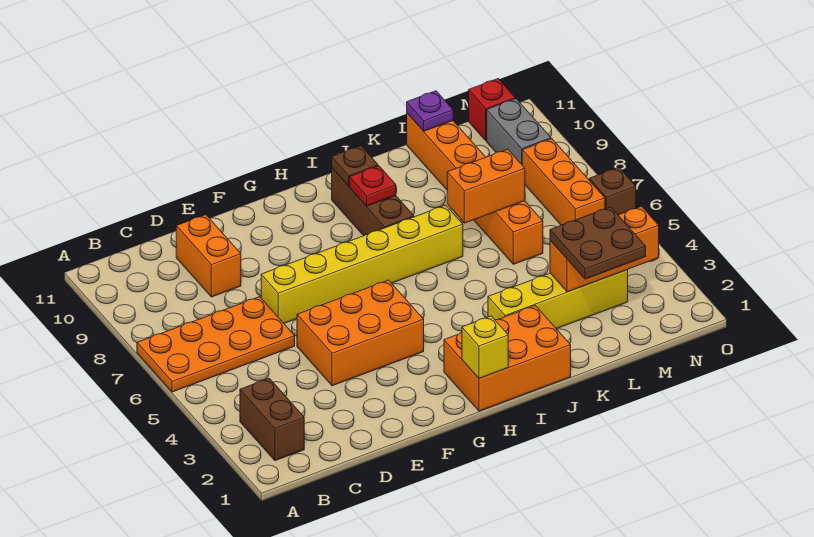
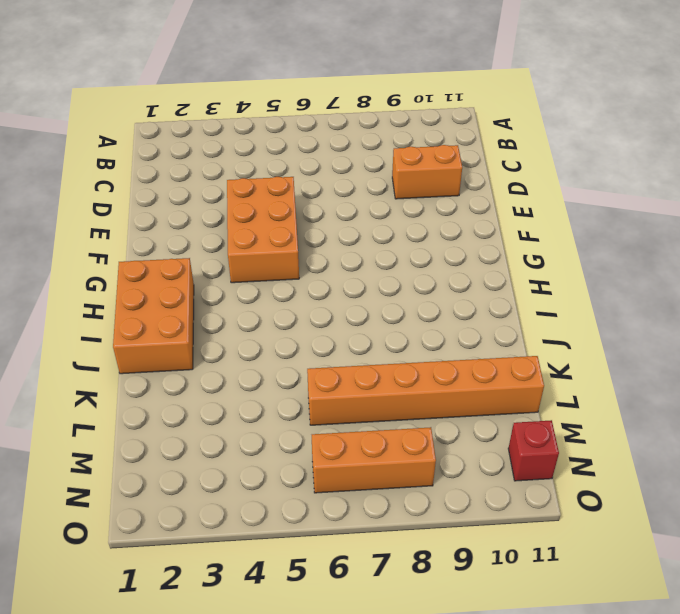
none -> orange 2x4 plate [137,297,295,392]
none -> brown 1x2 brick [240,378,304,461]
none -> yellow 1x6 brick [261,205,463,323]

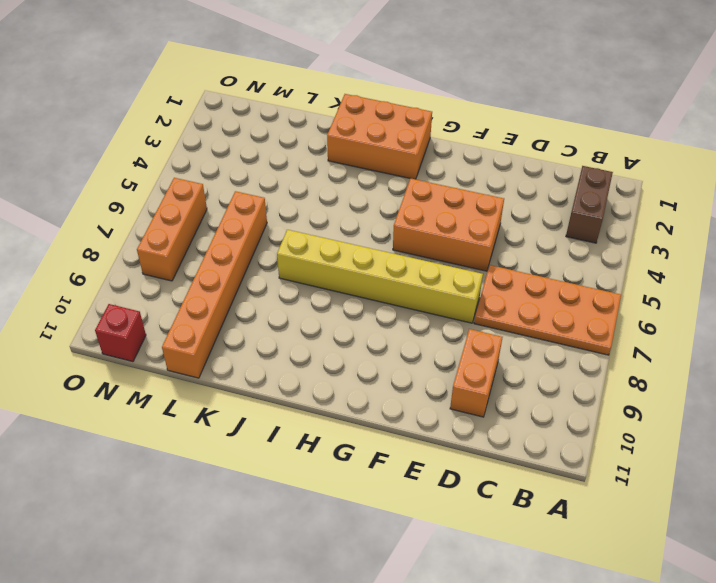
none -> brown 1x3 brick [332,168,414,236]
none -> yellow 1x4 brick [488,270,628,329]
none -> grey 1x2 brick [487,99,551,164]

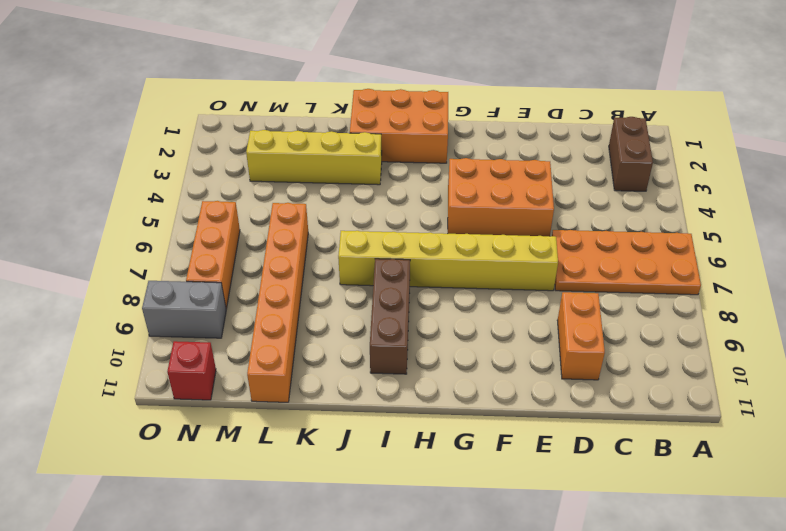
grey 1x2 brick [142,281,226,338] -> grey 1x2 brick turned to [487,99,551,164]
none -> brown 1x1 brick [589,167,636,215]
none -> yellow 1x1 brick [462,316,508,378]
none -> red 1x1 plate [349,166,396,206]

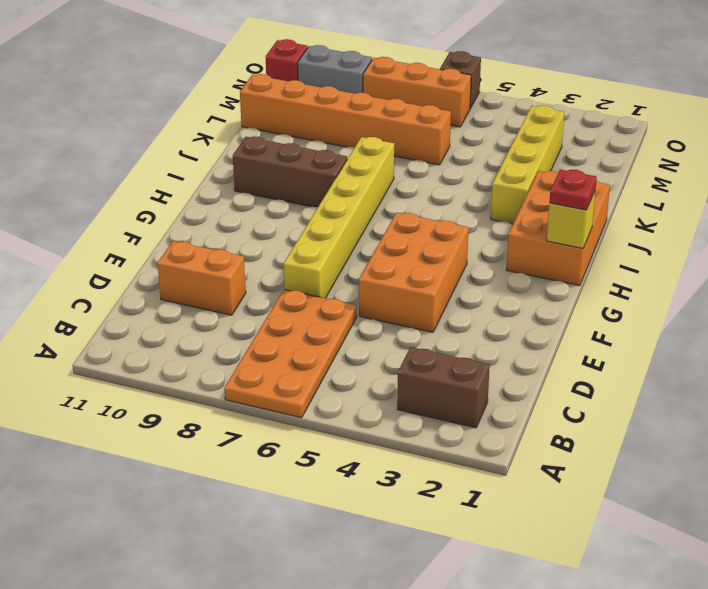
red 1x1 plate [549,170,597,210] -> red 1x1 plate moved to [349,166,396,206]
none -> brown 1x1 plate [332,146,378,186]
none -> orange 1x2 brick [447,149,525,223]
none -> orange 1x3 brick [550,206,659,292]

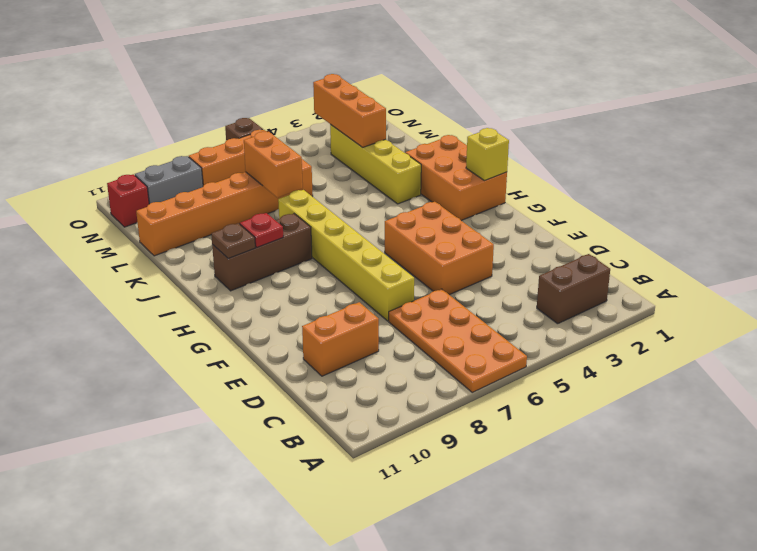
none -> purple 1x1 plate [407,91,453,131]
none -> brown 2x2 plate [550,207,646,279]

